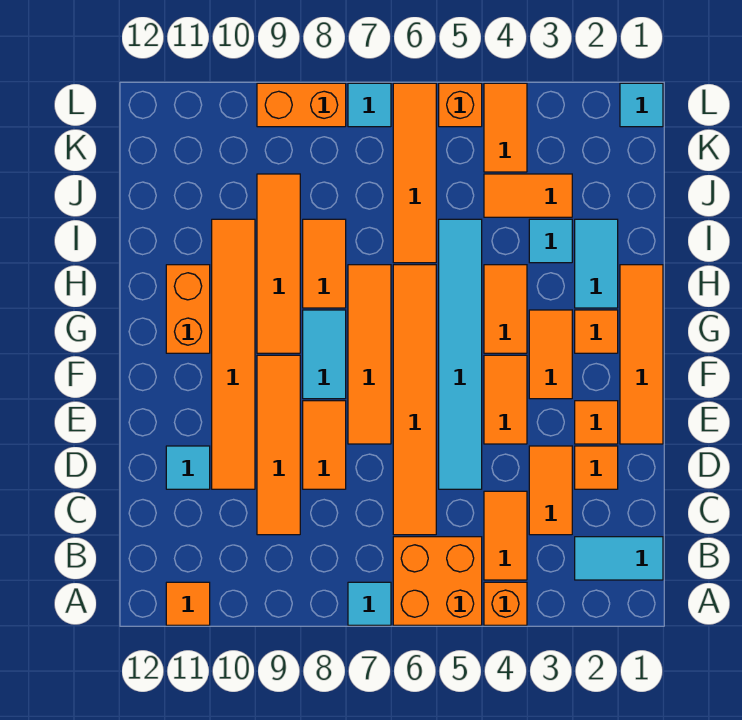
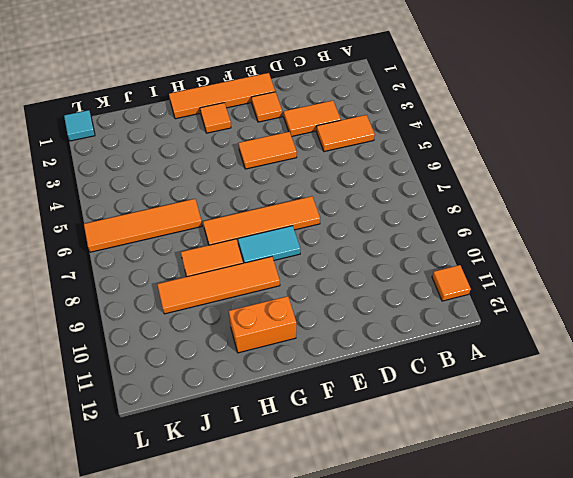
none -> orange 1x1 brick [484,582,527,625]
none -> orange 2x2 brick [393,537,482,625]
none -> cyan 1x1 tile [348,582,391,625]
none -> cyan 1x2 tile [575,537,663,580]

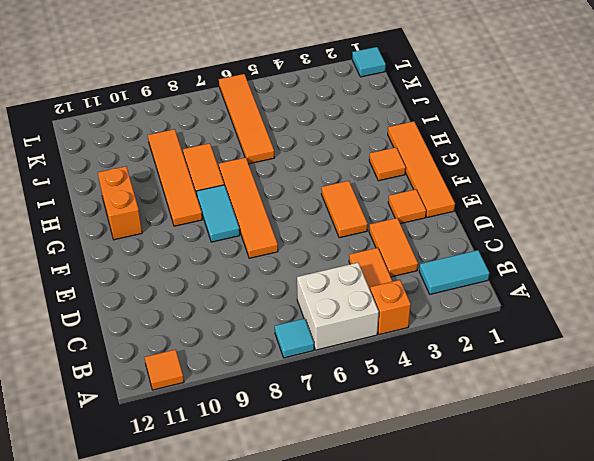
white 2x2 brick [297,263,379,350] -> orange 2x2 brick [393,537,482,625]
none -> orange 1x6 tile [393,265,436,535]
none -> orange 1x4 tile [257,355,300,535]
none -> orange 1x1 tile [575,446,618,489]
none -> cyan 1x6 tile [439,219,482,489]

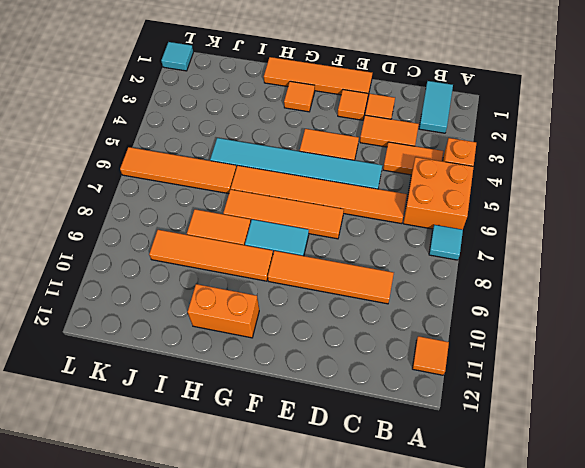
none -> orange 1x2 tile [303,401,346,489]
none -> orange 1x6 tile [212,219,255,489]
none -> cyan 1x1 tile [166,446,210,489]
none -> orange 1x2 tile [529,310,572,399]

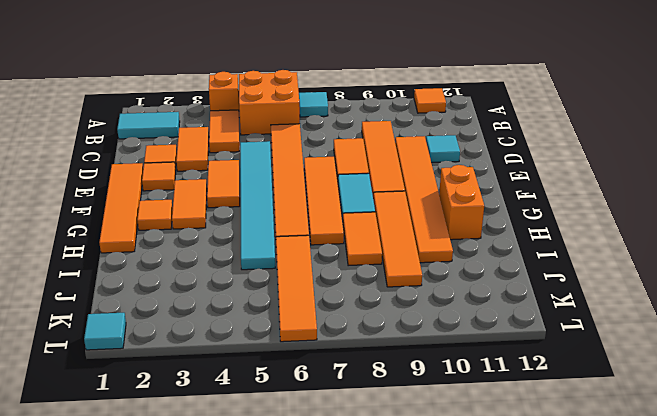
none -> orange 1x2 tile [484,265,527,353]
none -> cyan 1x2 tile [575,219,618,308]
none -> cyan 1x1 tile [529,219,572,263]
none -> orange 1x2 tile [484,174,572,217]

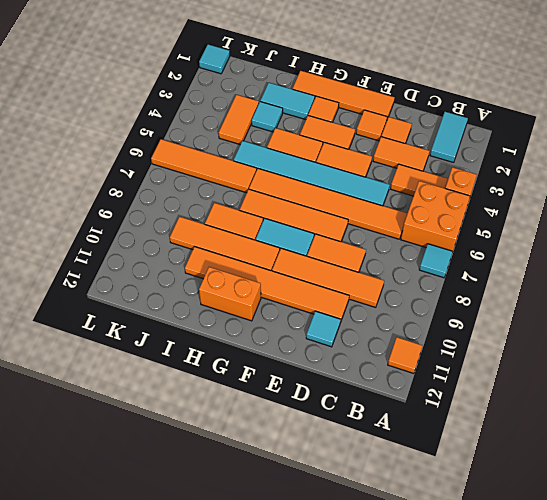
none -> orange 1x2 tile [484,83,527,172]
none -> orange 1x1 brick [439,83,482,127]
none -> cyan 1x1 tile [348,83,391,127]
none -> orange 1x2 brick [257,83,346,127]

